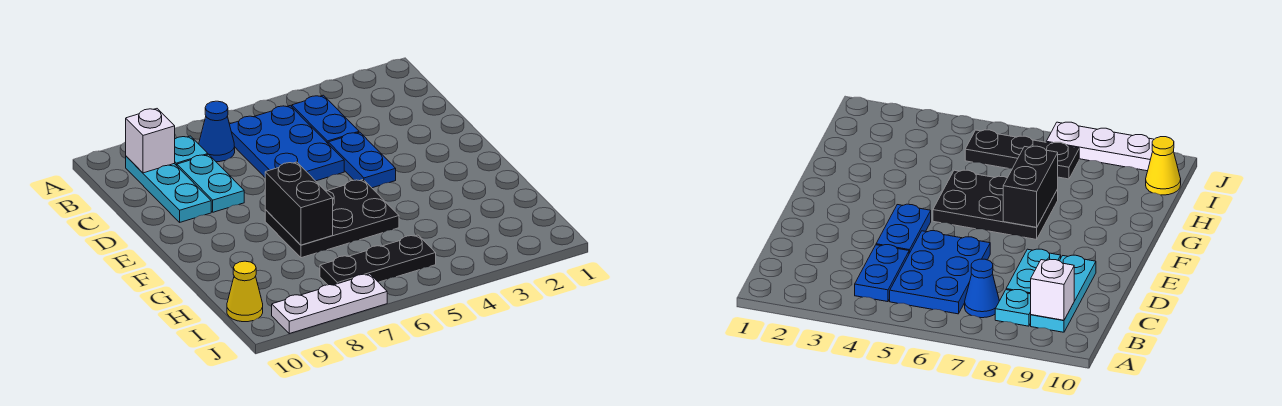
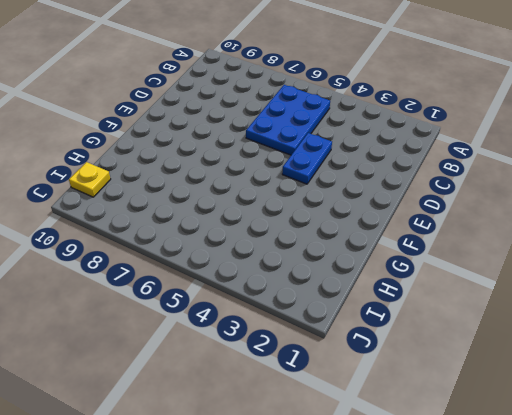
yellow 1x1 plate [69,162,111,197] -> yellow 1x1 cone [227,261,263,322]
none -> blue 1x2 plate [292,95,359,143]
none -> blue 1x1 cone [199,101,235,162]
none -> cyan 1x1 plate [174,136,208,166]

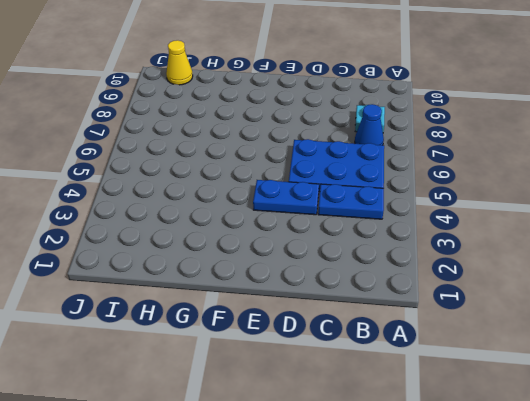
none -> cyan 1x3 plate [126,156,211,222]
none -> cyan 1x2 plate [177,155,244,212]
none -> black 2x3 plate [265,180,399,258]

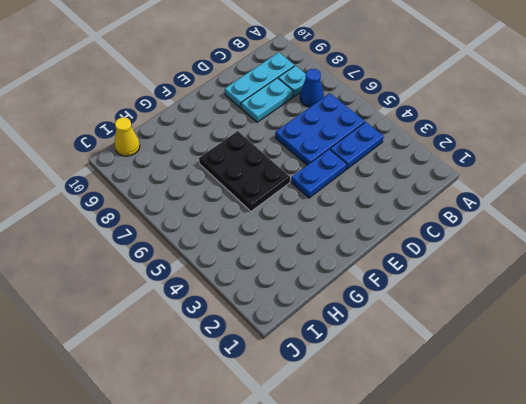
none -> black 1x3 plate [320,235,436,285]
none -> white 1x3 plate [272,274,387,334]
none -> white 1x1 brick [126,109,175,173]

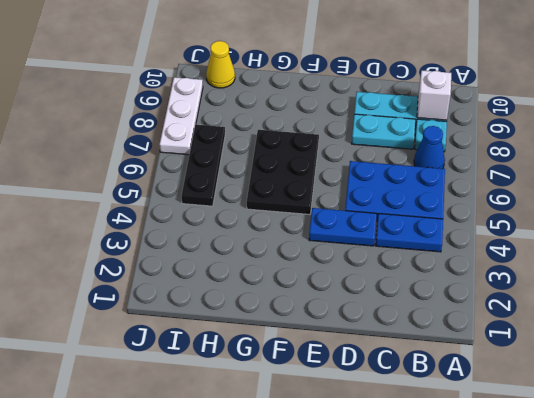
none -> black 1x2 brick [265,162,333,245]

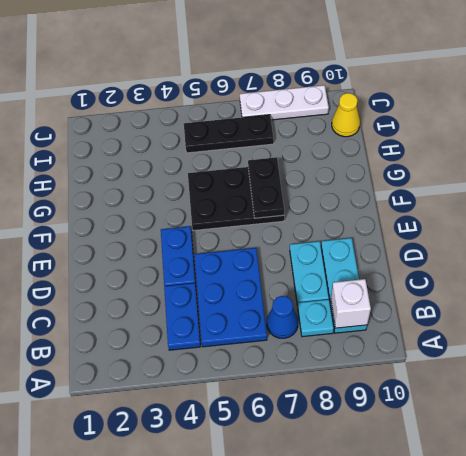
black 1x2 plate [248,157,284,218] -> black 1x2 brick [265,162,333,245]

